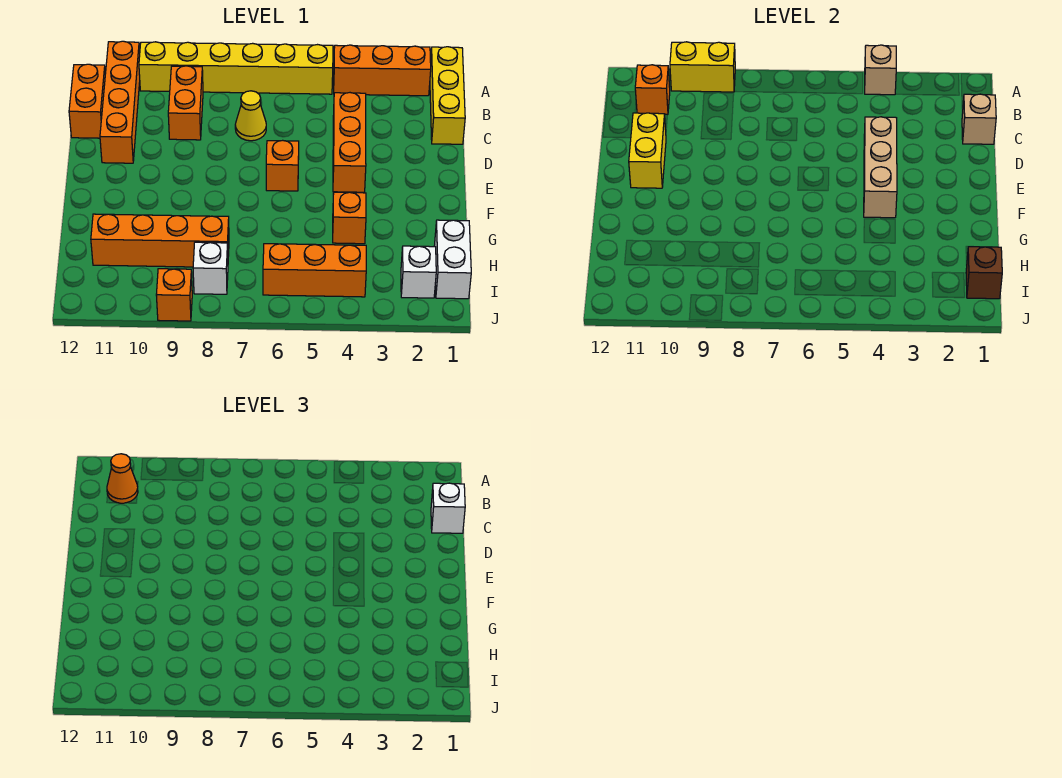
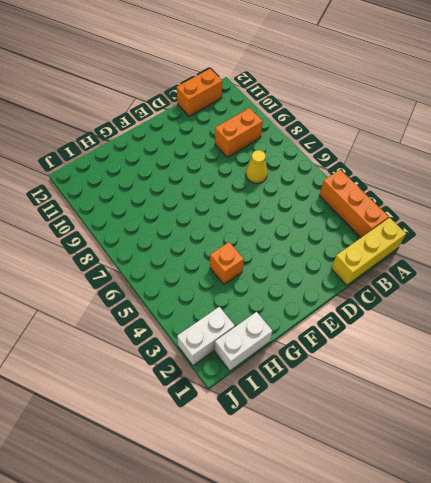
white 1x2 brick [177,307,235,365] -> white 1x1 brick [401,246,436,298]
none -> yellow 1x6 brick [139,42,333,94]
none -> orange 1x4 brick [100,41,140,163]
none -> orange 1x3 brick [333,93,366,192]

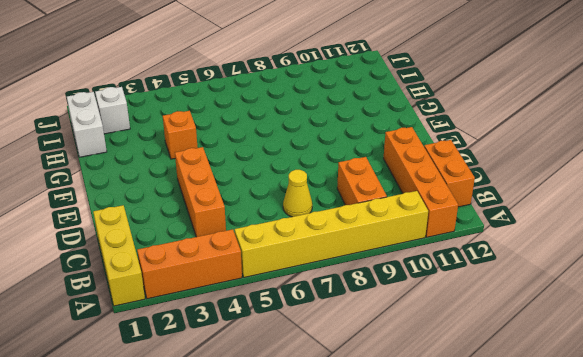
none -> orange 1x1 brick [266,140,299,191]
none -> orange 1x4 brick [91,214,229,267]
none -> orange 1x3 brick [263,244,366,297]

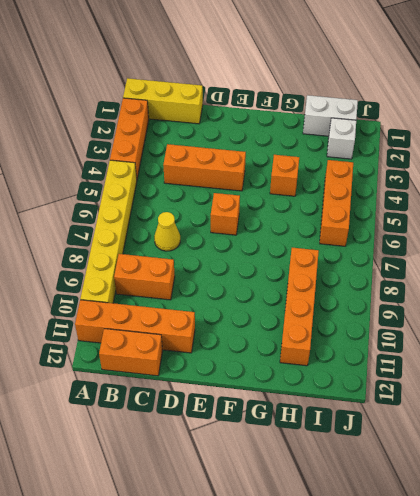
none -> white 1x1 brick [193,242,228,294]
none -> orange 1x1 brick [156,269,192,321]
none -> tan 1x1 brick [865,45,896,95]

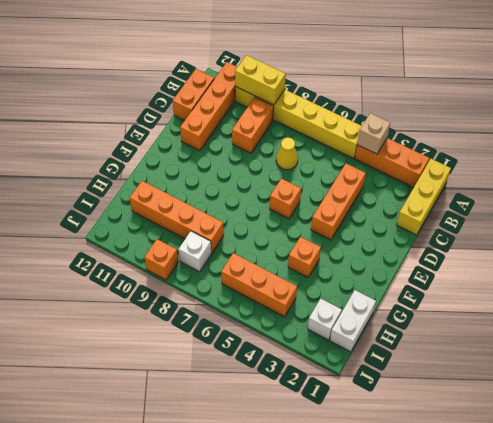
none -> orange 1x1 brick [635,65,670,115]
none -> tan 1x1 brick [962,94,996,144]
none -> tan 1x3 brick [864,117,897,218]

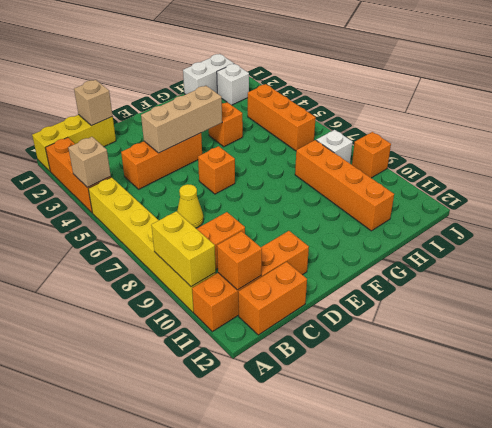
none -> yellow 1x2 brick [629,113,666,188]
none -> brown 1x1 brick [966,247,1002,299]
none -> orange 1x1 cone [107,454,138,503]

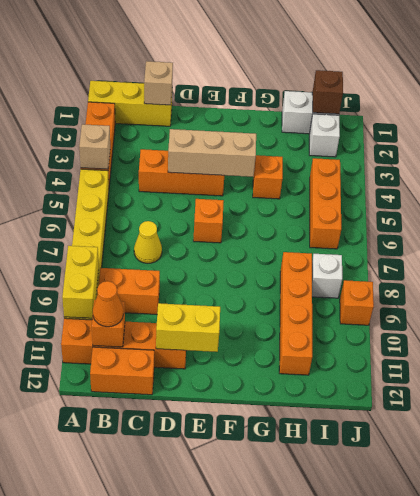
none -> white 1x1 brick [431,483,465,533]

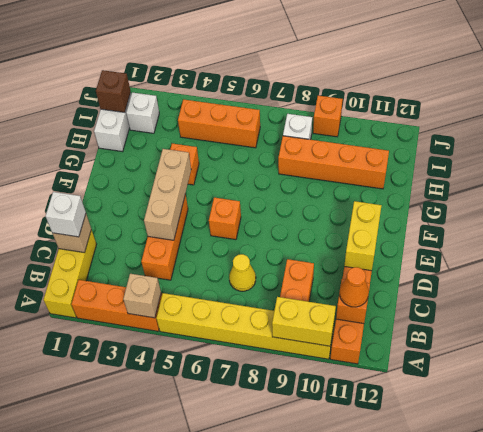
none -> orange 1x2 brick [69,64,105,138]

